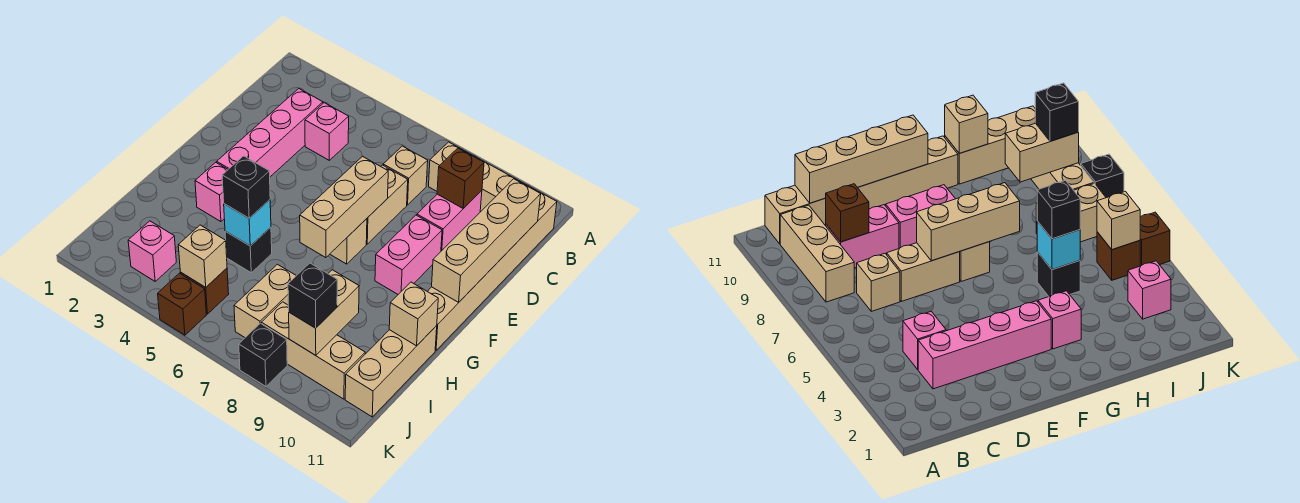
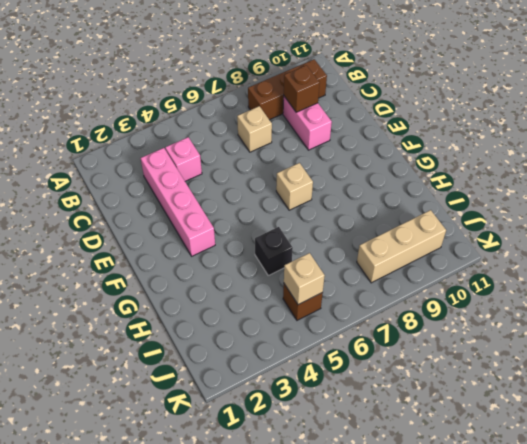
brown 1x3 brick [248,59,327,120] -> tan 1x3 brick [429,142,529,212]
none -> tan 1x6 brick [427,187,557,350]
none -> tan 1x2 brick [366,165,408,244]
none -> pink 1x2 brick [375,215,442,294]

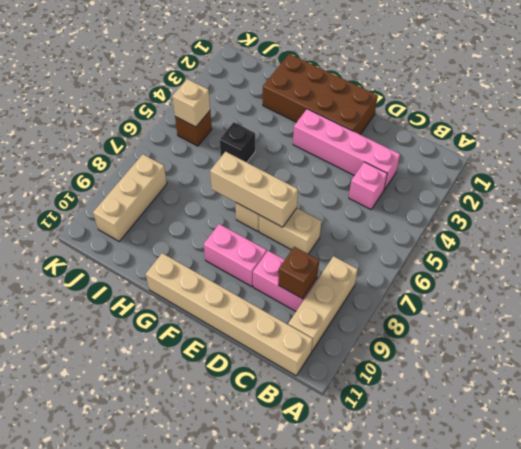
brown 2x4 brick [263,54,378,134] -> none
none -> tan 1x1 brick [383,146,428,205]
none -> pink 1x1 brick [195,162,228,222]
none -> tan 1x3 brick [345,326,437,417]

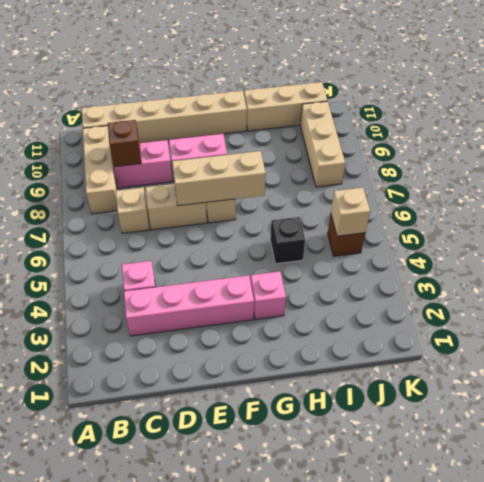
none -> tan 1x2 brick [234,264,296,338]
none -> pink 1x1 brick [128,221,176,281]
none -> brown 1x1 brick [158,273,206,335]

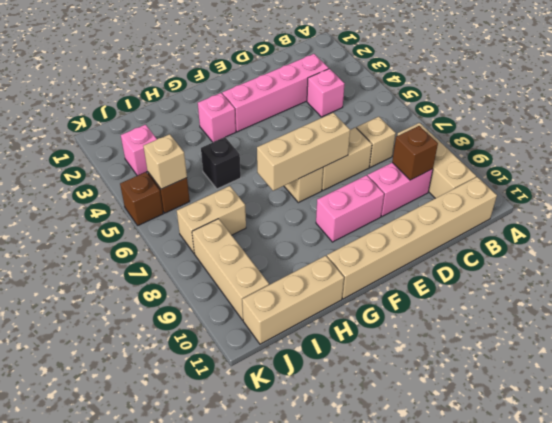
none -> black 1x1 brick [239,323,287,386]
none -> tan 1x4 brick [432,179,541,302]
none -> cyan 1x1 brick [224,200,271,246]

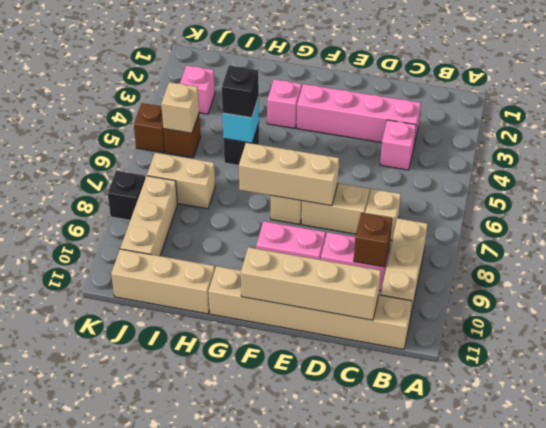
none -> tan 1x1 brick [389,282,438,346]
none -> tan 1x2 brick [289,270,359,355]
none -> black 1x1 brick [288,263,337,328]

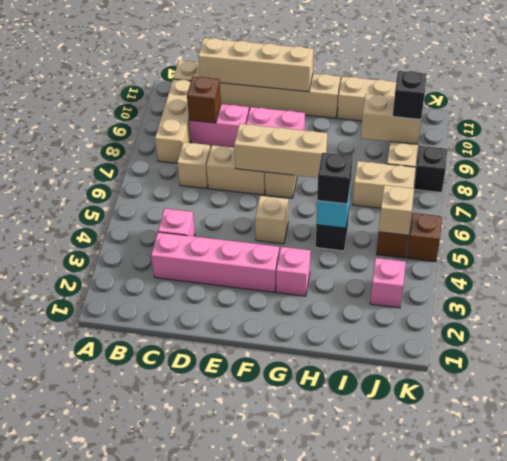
tan 1x1 brick [255,196,288,244] -> tan 1x1 brick moved to [389,282,438,346]

